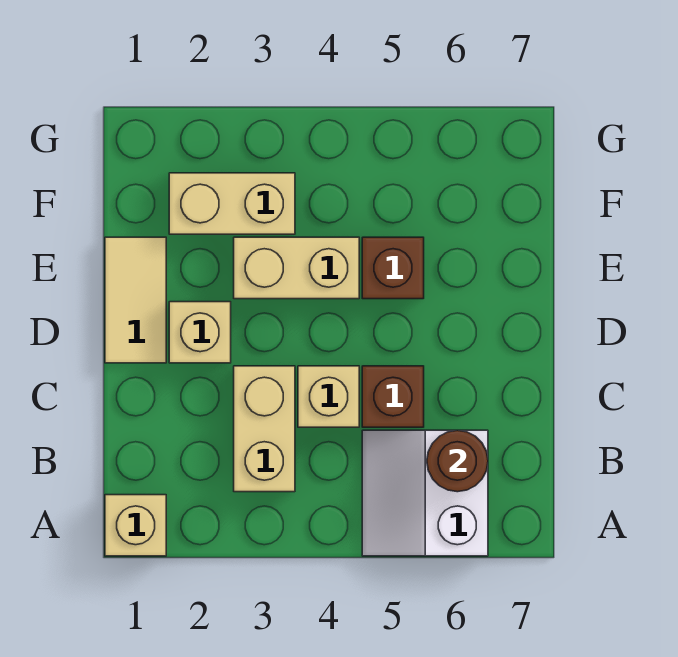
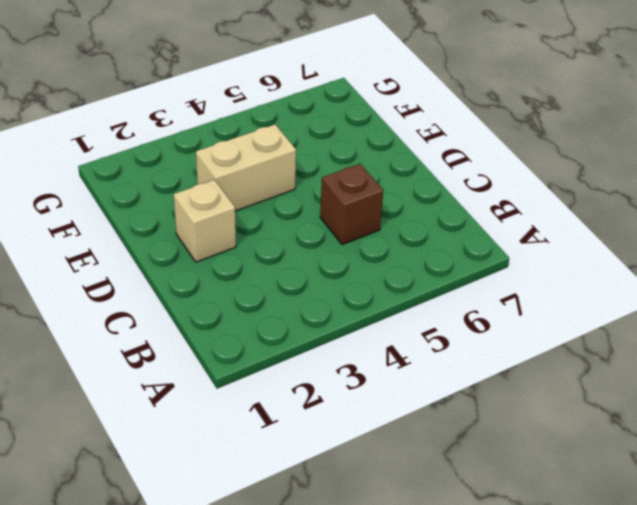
none -> tan 1x1 brick [105,495,166,556]
none -> white 2x2 slope [362,430,488,556]

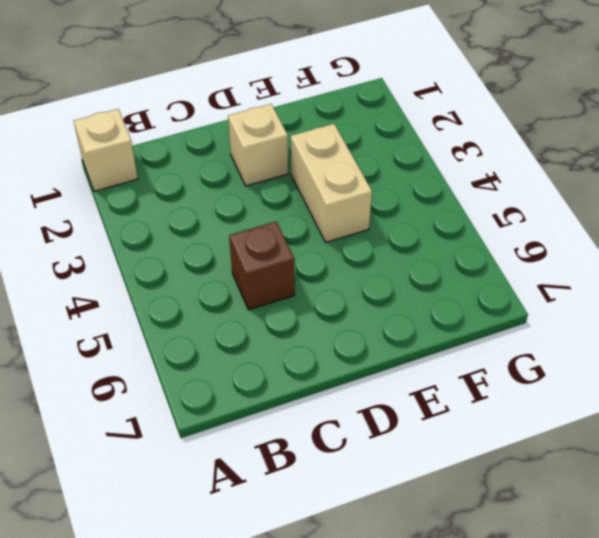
none -> white 2x2 slope [362,430,488,556]
none -> tan 1x2 brick [234,366,295,492]

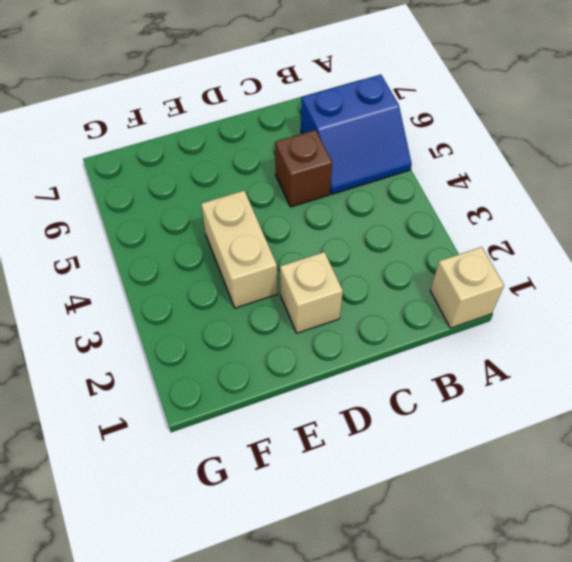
blue 2x2 slope [301,75,412,194] -> white 2x2 slope [362,430,488,556]
none -> tan 1x2 brick [234,366,295,492]
none -> tan 1x1 brick [298,366,359,427]

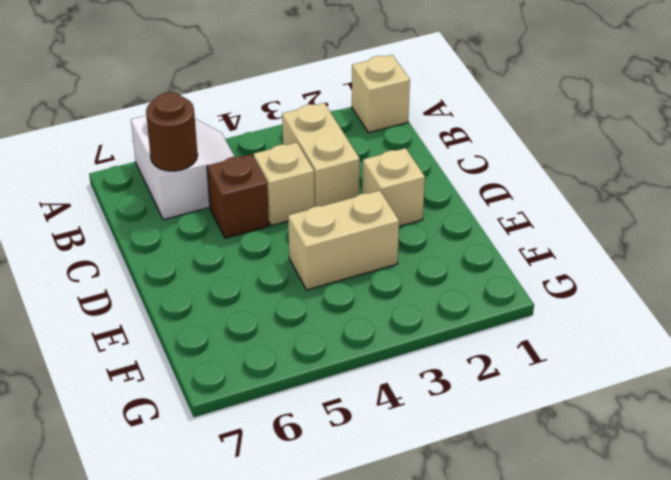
none -> tan 1x2 tile [105,237,166,363]
none -> brown 1x1 brick [362,237,424,299]

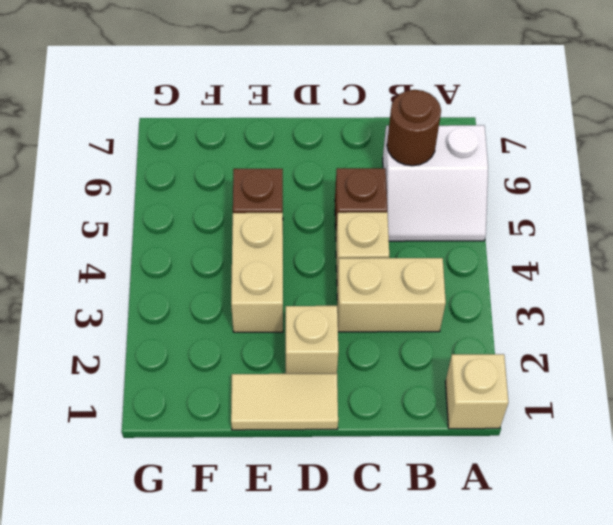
none -> tan 1x2 brick [169,173,295,234]

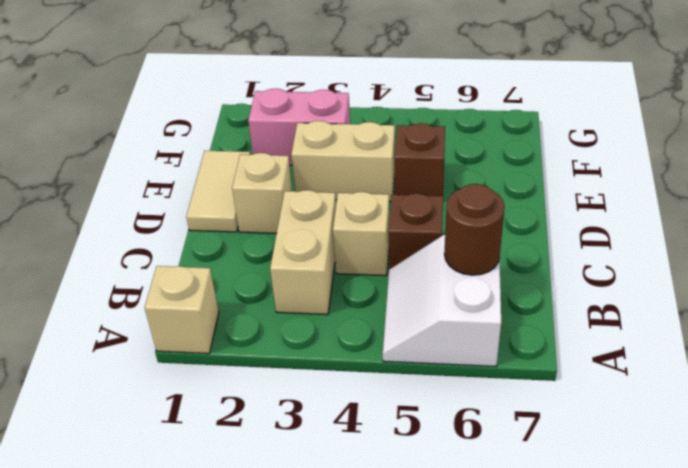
pink 1x2 brick [248,89,350,165] -> tan 1x2 brick [169,173,295,234]

